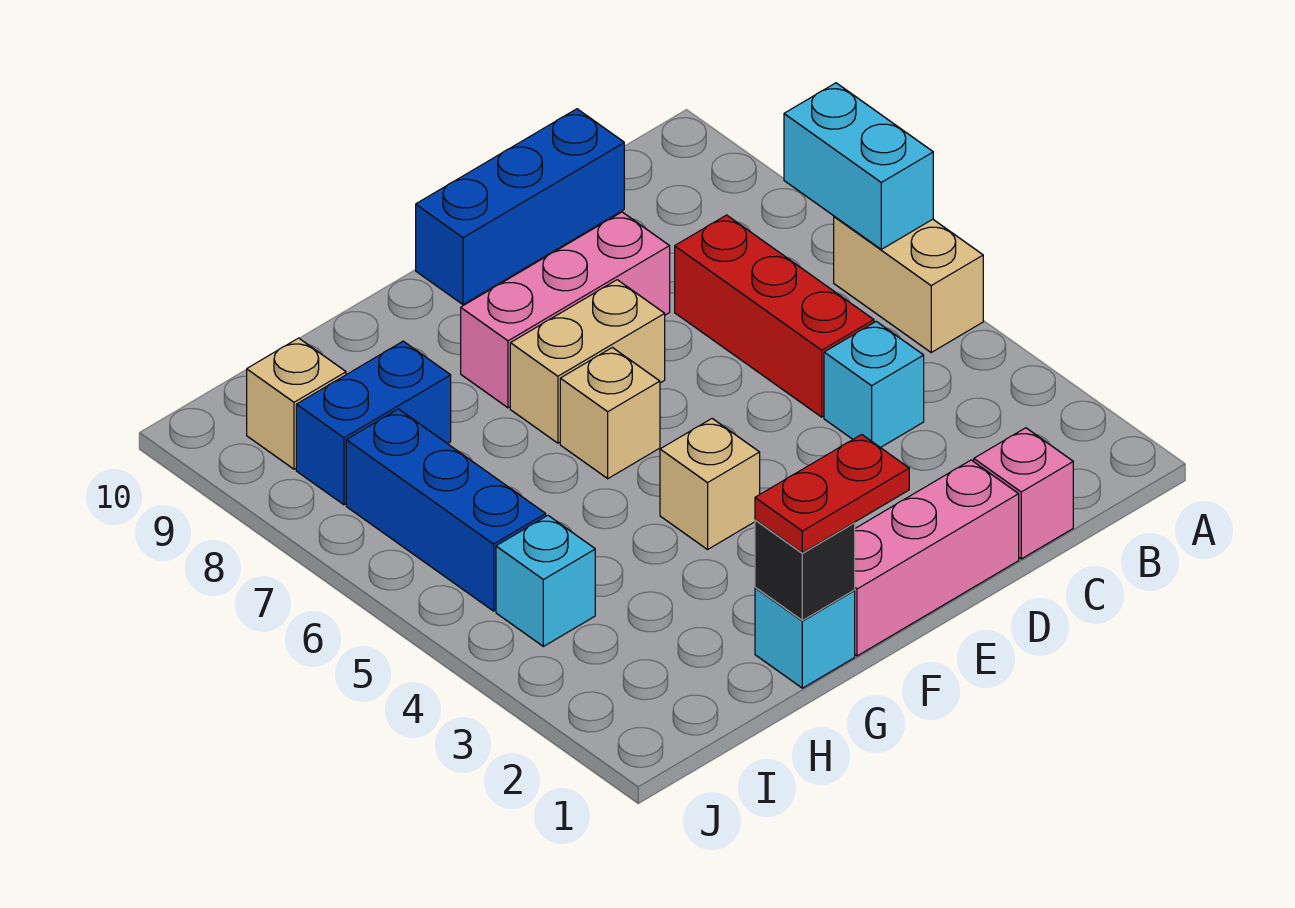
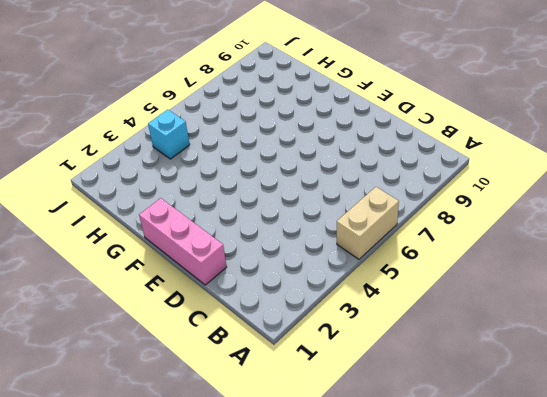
none -> pink 1x1 brick [974,428,1073,559]
none -> cyan 1x1 brick [824,322,924,448]
none -> red 1x3 brick [675,215,874,417]

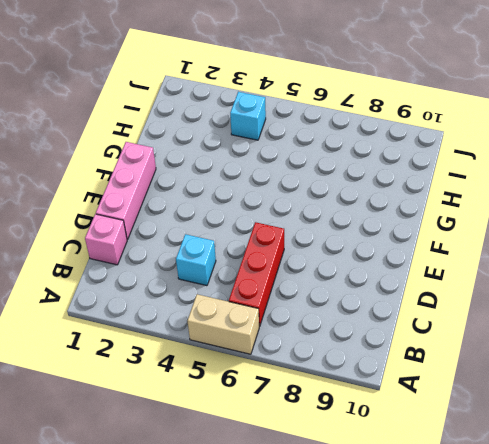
red 1x3 brick [229,222,284,326] -> red 1x3 brick turned to [675,215,874,417]
none -> blue 1x3 brick [416,109,624,304]
none -> pink 1x3 brick [461,212,670,408]
none -> tan 1x2 brick [510,280,665,443]

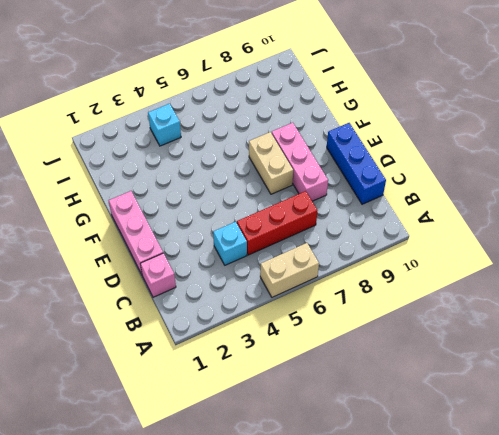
none -> tan 1x1 brick [660,419,760,549]
none -> tan 1x1 brick [560,348,660,479]
none -> cyan 1x1 brick [755,587,855,688]

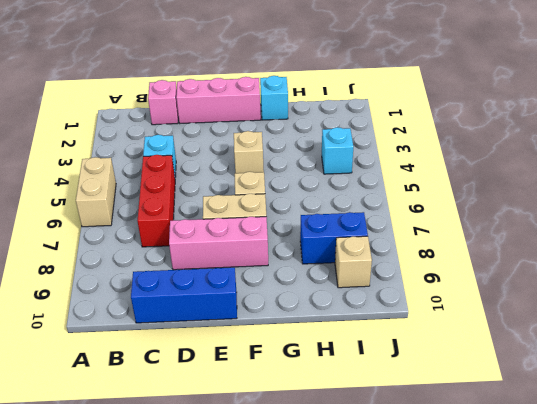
none -> blue 1x3 brick [346,409,546,611]
none -> cyan 1x2 brick [784,83,933,249]
none -> black 1x1 brick [755,520,855,620]

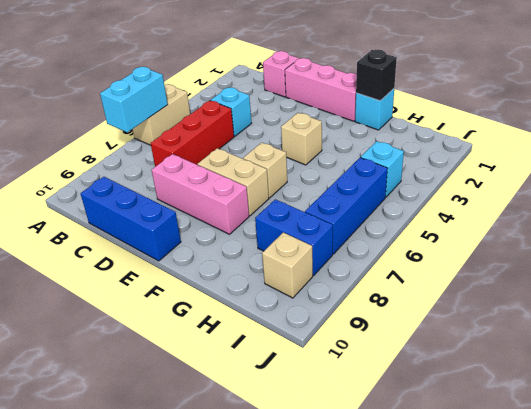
none -> red 1x2 plate [755,435,909,553]

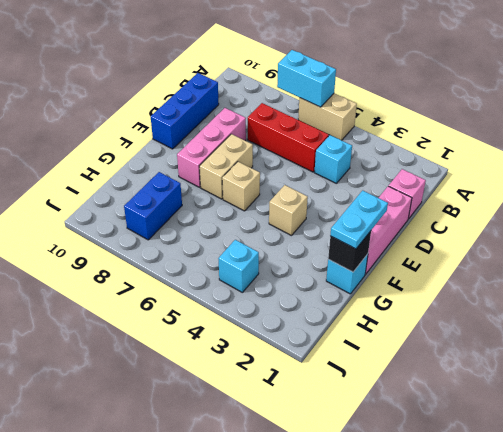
cyan 1x2 plate [330,191,388,249] -> red 1x2 plate [755,435,909,553]
none -> blue 1x3 brick [346,409,546,611]
none -> tan 1x1 brick [247,338,346,469]

